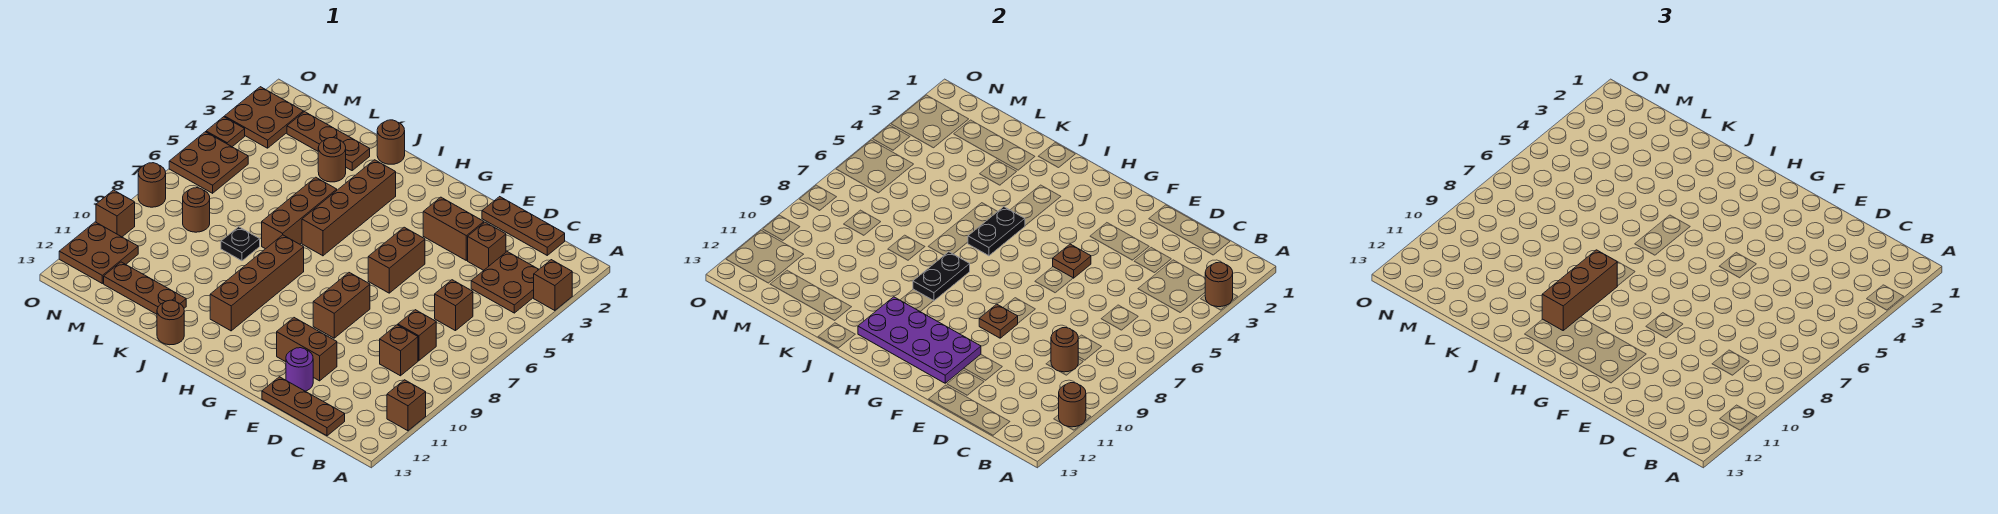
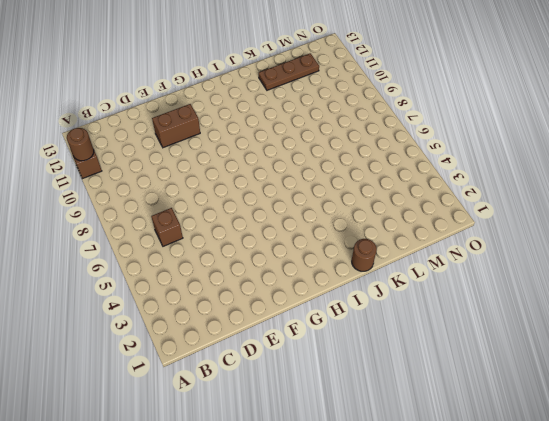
none -> brown 1x1 brick [534,260,572,311]
none -> brown 2x2 plate [471,252,539,313]
none -> brown 1x3 plate [482,197,565,255]
none -> brown 1x1 brick [398,310,436,361]

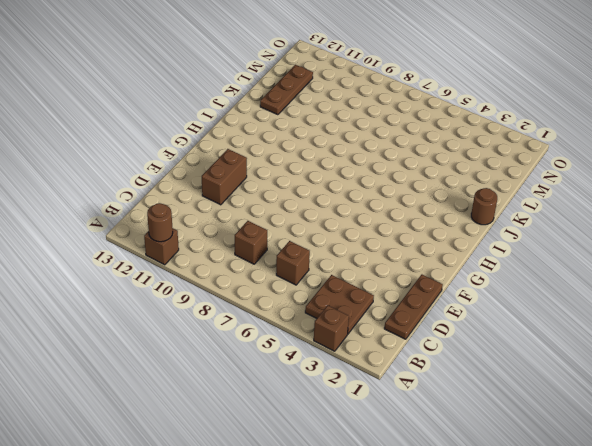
none -> brown 1x1 brick [380,325,418,376]
none -> brown 1x3 plate [262,377,345,436]
none -> brown 1x1 brick [468,222,506,270]
none -> brown 1x2 brick [423,197,484,260]

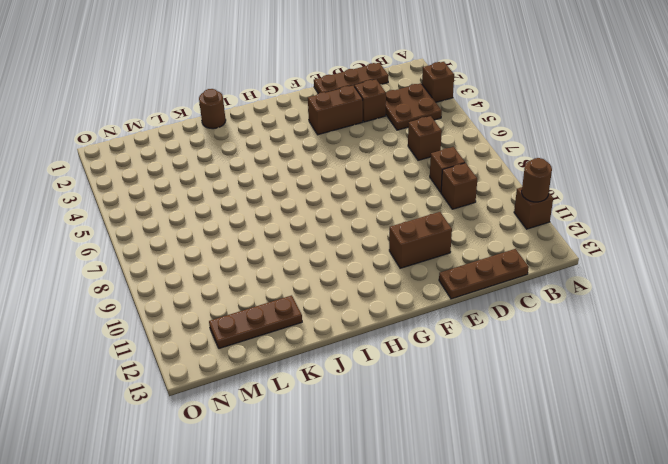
none -> purple 1x1 round brick [286,348,313,391]
none -> brown 1x2 brick [368,227,425,293]
none -> brown 1x2 brick [313,273,370,338]
none -> brown 1x4 brick [302,160,396,256]

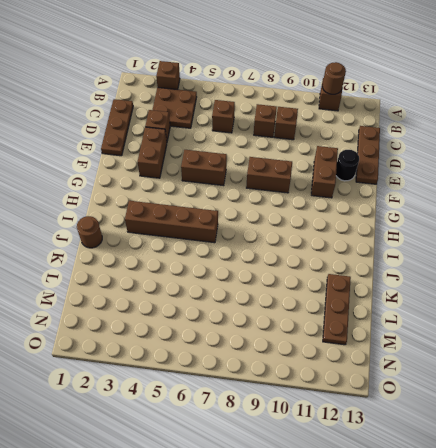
black 1x1 round brick [336,150,359,181] -> purple 1x1 round brick [286,348,313,391]
none -> brown 1x4 brick [210,235,304,331]
none -> brown 1x3 brick [262,177,337,249]
none -> brown 1x1 round brick [157,300,184,345]
none -> brown 1x3 plate [287,112,370,170]

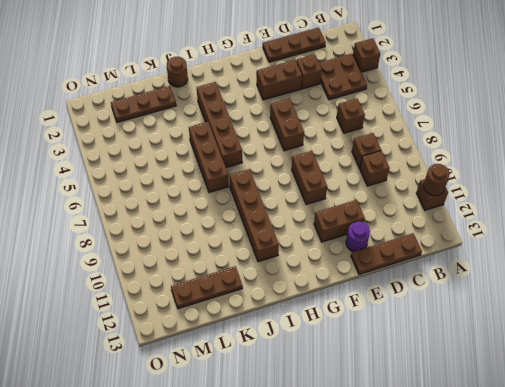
none -> brown 1x1 round brick [157,300,184,345]
none -> brown 1x1 round brick [318,138,346,182]
none -> black 1x1 plate [221,227,260,261]
none -> brown 1x1 round brick [183,188,210,232]

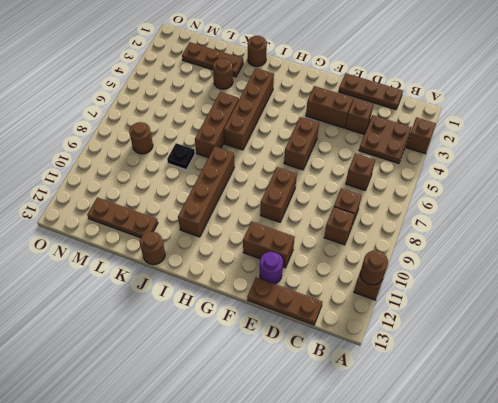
none -> brown 2x2 plate [224,87,303,148]
none -> brown 2x2 plate [169,132,248,193]
none -> brown 2x2 plate [59,222,138,283]
none -> brown 1x1 plate [206,117,245,147]

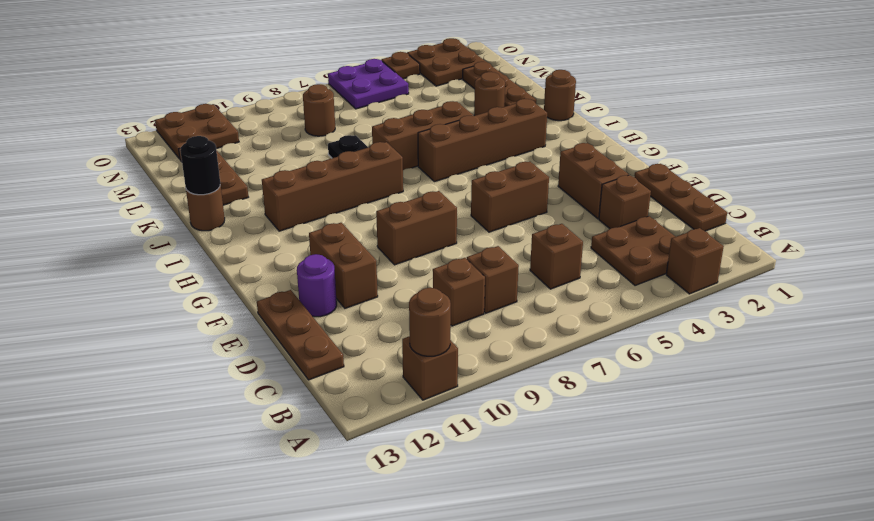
black 1x1 round brick [180,136,220,195] -> none
purple 2x2 plate [328,59,409,109] -> brown 2x2 plate [169,132,248,193]
none -> brown 1x1 round brick [138,163,166,207]
none -> brown 1x1 brick [96,190,135,237]
none -> brown 1x1 round brick [1205,262,1233,307]
none -> brown 1x1 round brick [1051,328,1078,372]

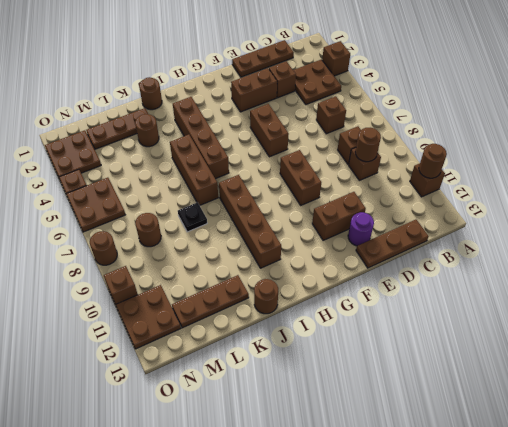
none -> brown 1x1 round brick [1205,262,1233,307]
none -> brown 1x1 plate [1053,244,1091,278]
none -> brown 1x1 plate [979,304,1018,338]
none -> purple 2x4 plate [858,297,981,383]

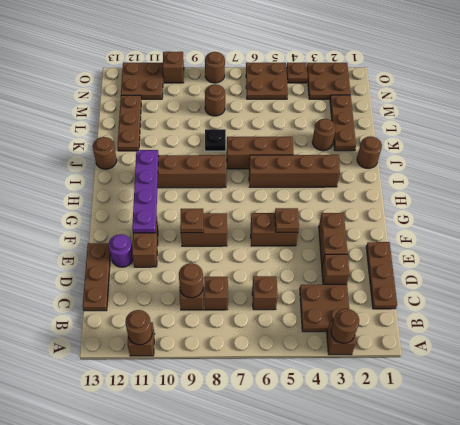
purple 1x4 plate [132,150,159,233] -> purple 2x4 plate [858,297,981,383]
none -> black 1x2 plate [968,207,1025,256]
none -> black 1x2 plate [913,252,970,301]
none -> brown 1x3 brick [1542,250,1617,330]

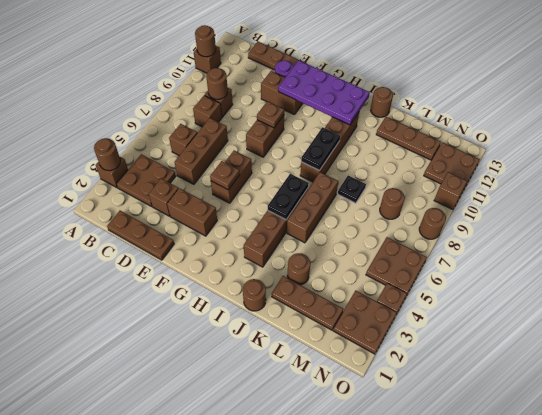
brown 1x3 brick [174,118,228,184] -> brown 1x3 brick moved to [1542,250,1617,330]

